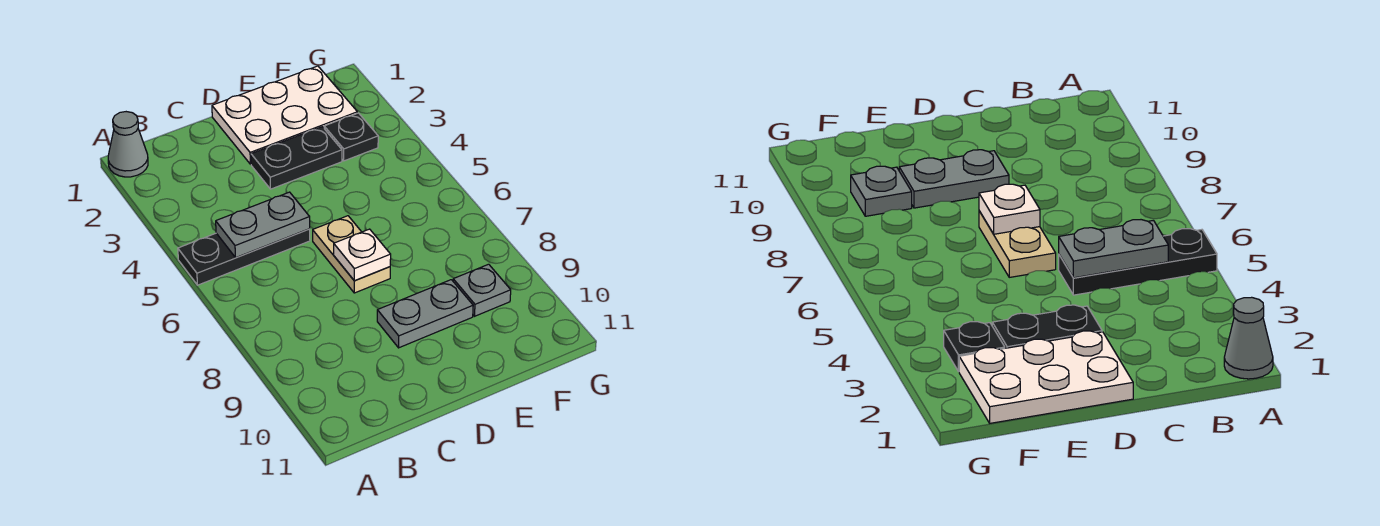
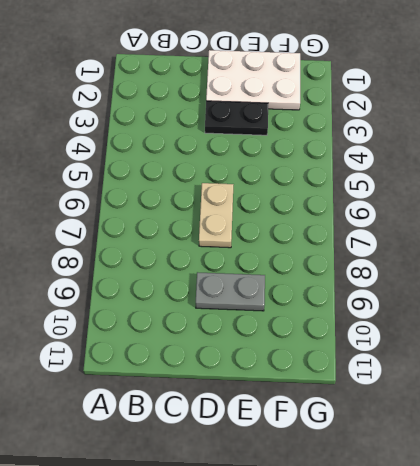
none -> grey 1x1 cone [108,112,148,177]
none -> black 1x3 plate [178,229,310,285]

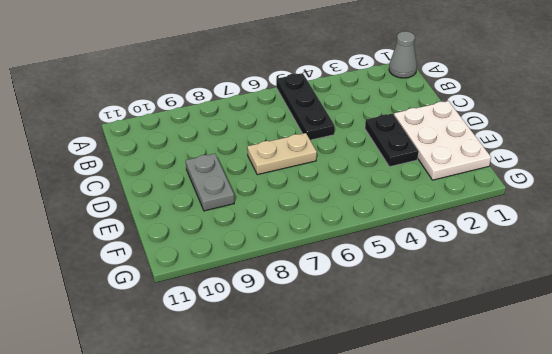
none -> black 1x1 plate [324,113,378,161]
none -> grey 1x1 plate [453,264,511,316]

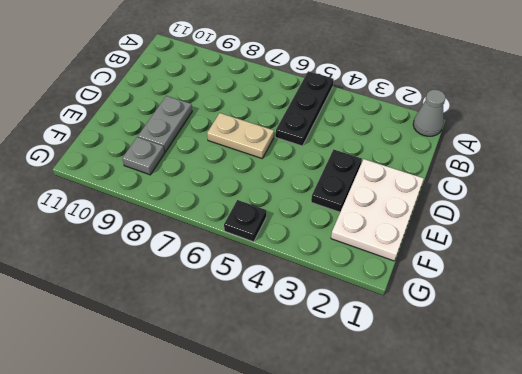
black 1x1 plate [224,200,266,242] -> black 1x1 plate moved to [324,113,378,161]
none -> grey 1x2 plate [216,192,310,258]
none -> white 1x1 plate [334,229,391,281]

